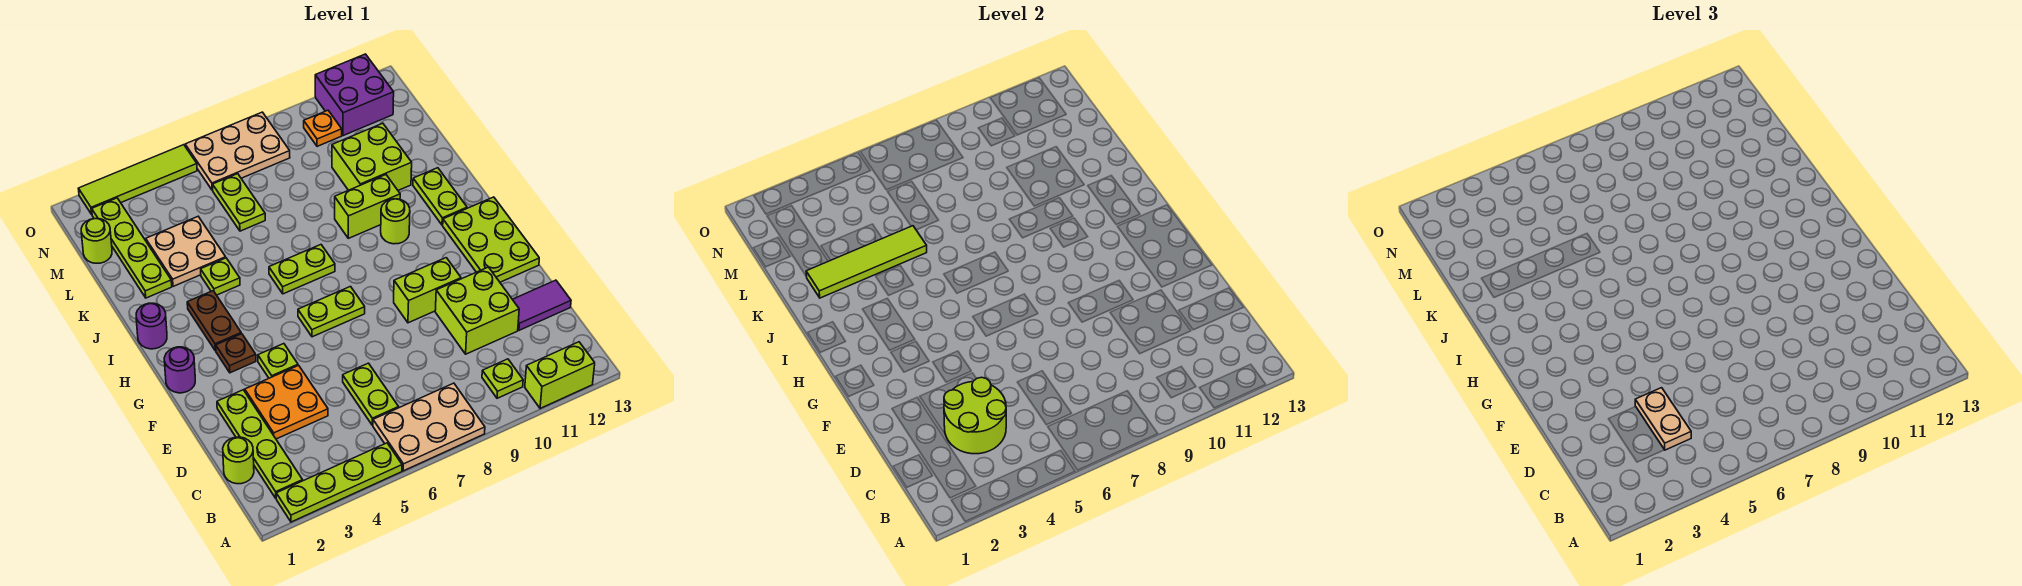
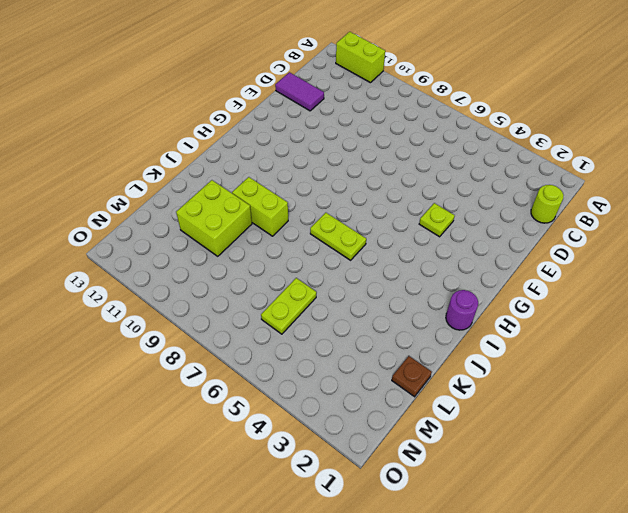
brown 1x1 plate [392,356,432,397] -> brown 1x1 plate moved to [216,334,256,373]
none -> lime 1x4 plate [276,443,402,522]
none -> tan 2x3 plate [373,383,485,471]
none -> lime 1x4 plate [217,390,303,498]
none -> lime 1x1 plate [482,359,523,398]

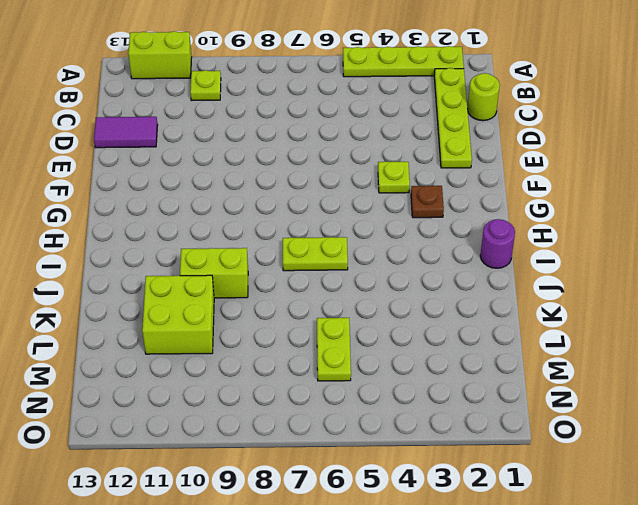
none -> tan 2x3 plate [373,383,485,471]
none -> lime 1x2 plate [343,363,399,425]
none -> orange 2x2 plate [245,365,328,439]
none -> lime 2x2 brick [435,267,519,354]

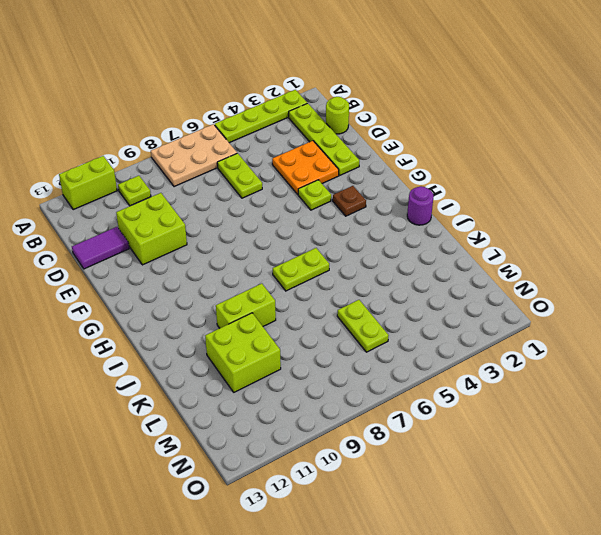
none -> lime 1x2 brick [394,258,461,323]
none -> lime 2x3 plate [443,197,539,282]
none -> purple 1x1 round brick [164,347,195,393]
none -> lime 1x2 plate [298,287,365,337]

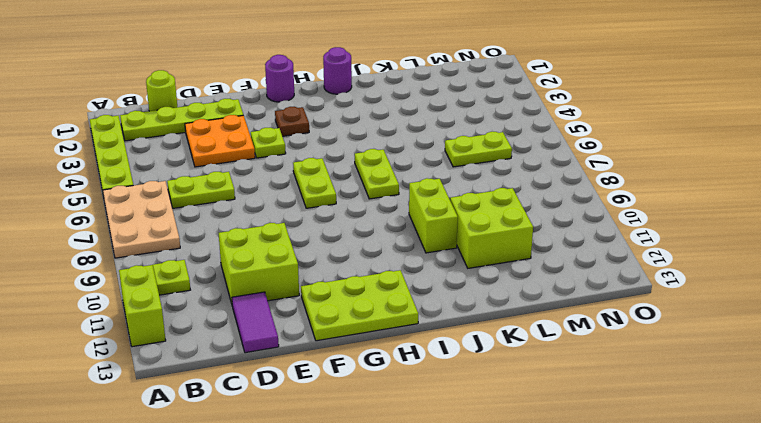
none -> lime 1x2 brick [394,258,461,323]
none -> brown 1x2 plate [187,291,241,351]
none -> lime 1x1 round brick [381,199,410,244]
none -> lime 1x2 plate [413,168,467,225]

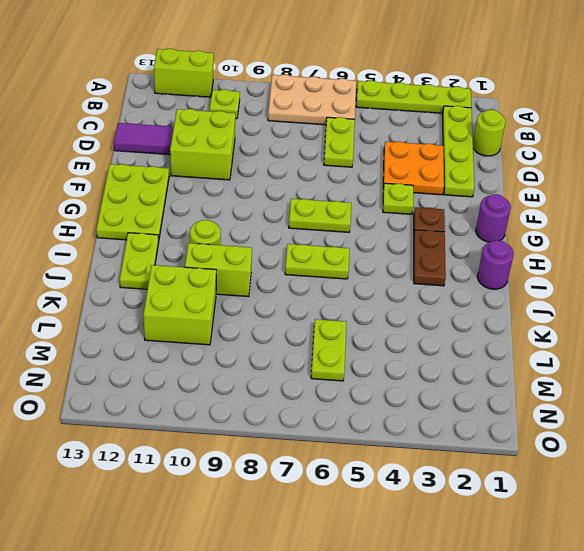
none -> lime 1x2 brick [394,258,461,323]
none -> lime 1x1 plate [201,258,240,295]
none -> lime 1x4 plate [92,198,172,298]
none -> tan 2x2 plate [146,217,226,286]

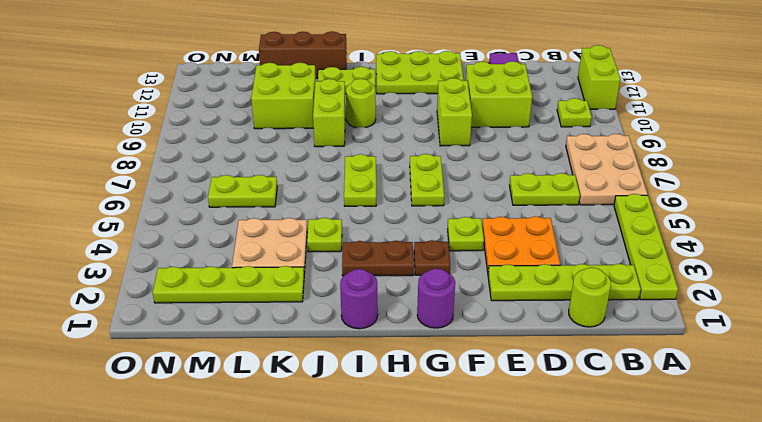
brown 1x3 brick [259,31,347,78] -> none
none -> lime 1x1 round brick [81,218,112,263]
none -> tan 2x3 plate [185,112,290,190]
none -> orange 1x1 plate [304,110,342,146]
none -> purple 2x2 brick [315,54,394,136]

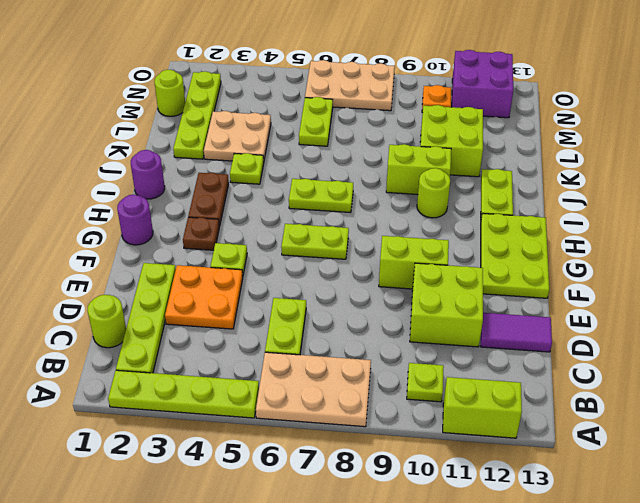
none -> lime 1x4 tile [78,145,197,214]
none -> lime 2x2 round brick [944,377,1006,454]
none -> lime 1x4 tile [806,226,927,298]
none -> tan 1x2 plate [1635,388,1691,450]

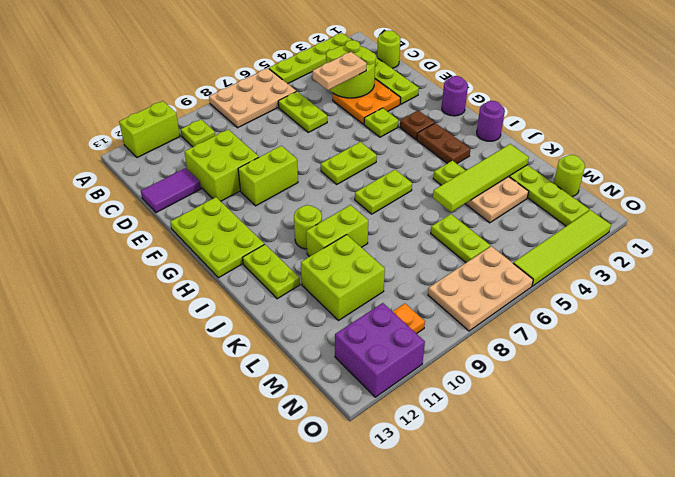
tan 1x2 plate [312,52,367,90] -> tan 1x2 plate turned to [1635,388,1691,450]

